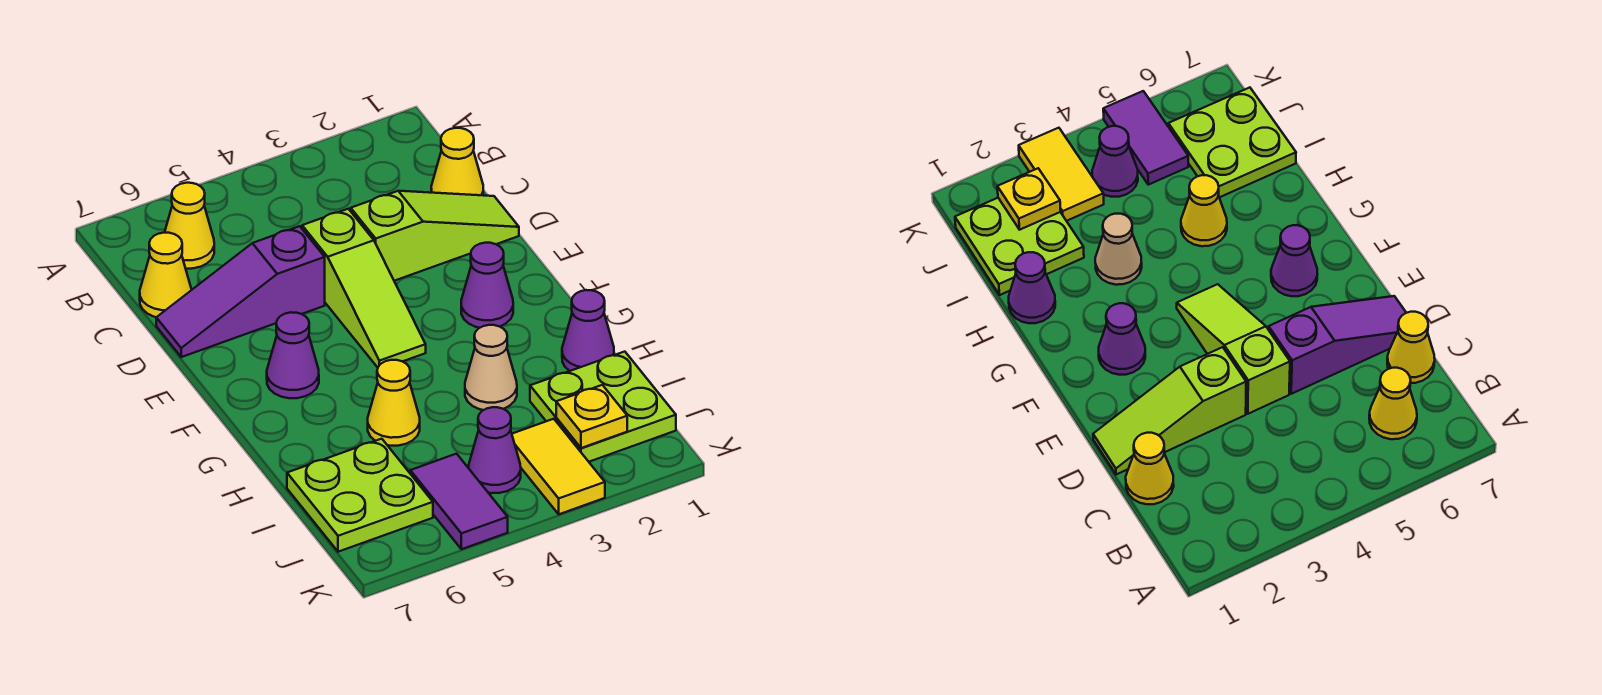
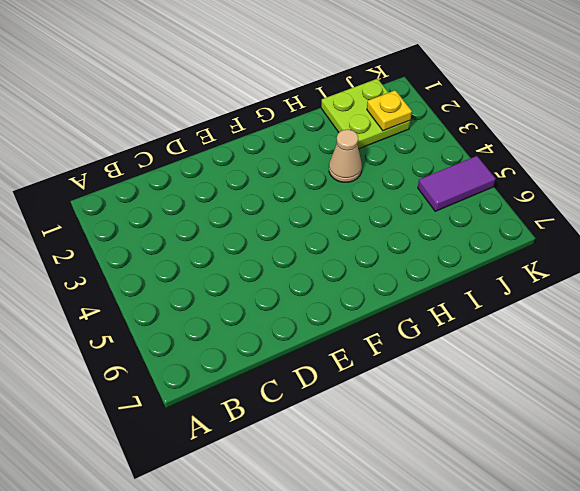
none -> yellow 1x1 cone [165,183,214,269]
none -> yellow 1x1 cone [431,128,483,195]
none -> yellow 1x1 cone [140,233,192,317]

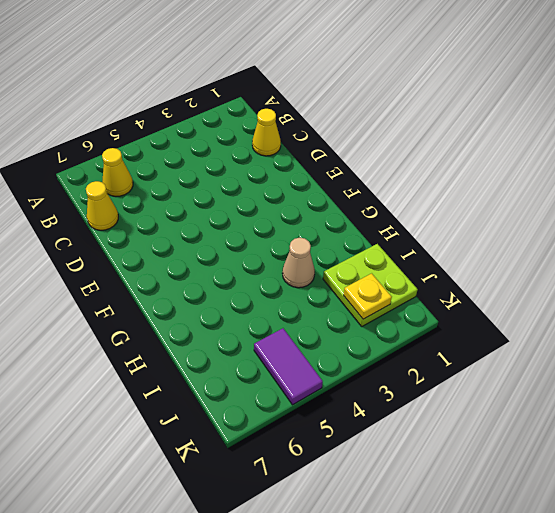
none -> lime 1x3 slope [351,191,519,281]
none -> lime 1x3 slope [302,209,426,368]
none -> purple 1x3 slope [156,226,325,357]

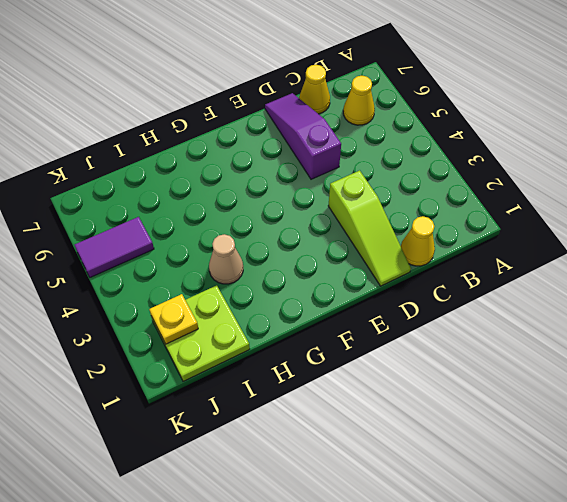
none -> lime 1x3 slope [302,209,426,368]
none -> purple 1x1 cone [461,243,513,328]
none -> purple 1x1 cone [267,312,319,398]

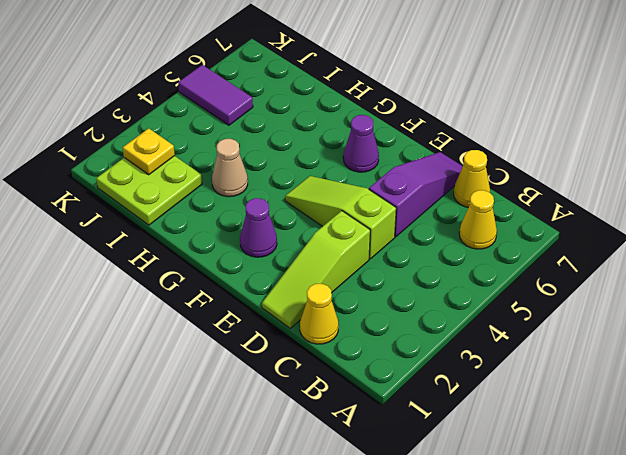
none -> purple 1x1 cone [562,290,614,371]
none -> yellow 1x1 cone [368,360,420,446]
none -> lime 2x2 plate [287,439,433,552]

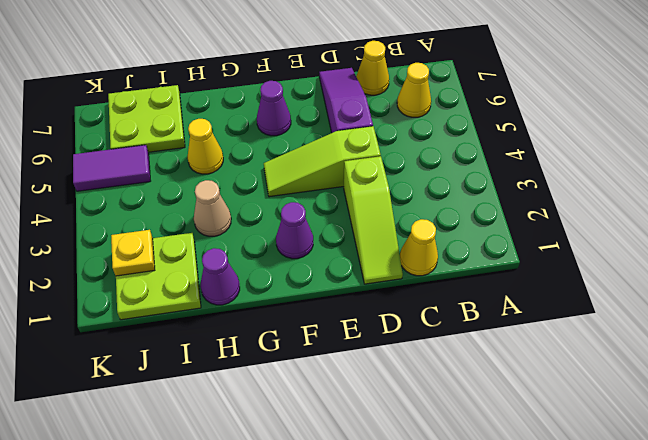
none -> yellow 1x2 tile [512,419,605,514]
none -> purple 1x1 cone [469,407,521,493]

